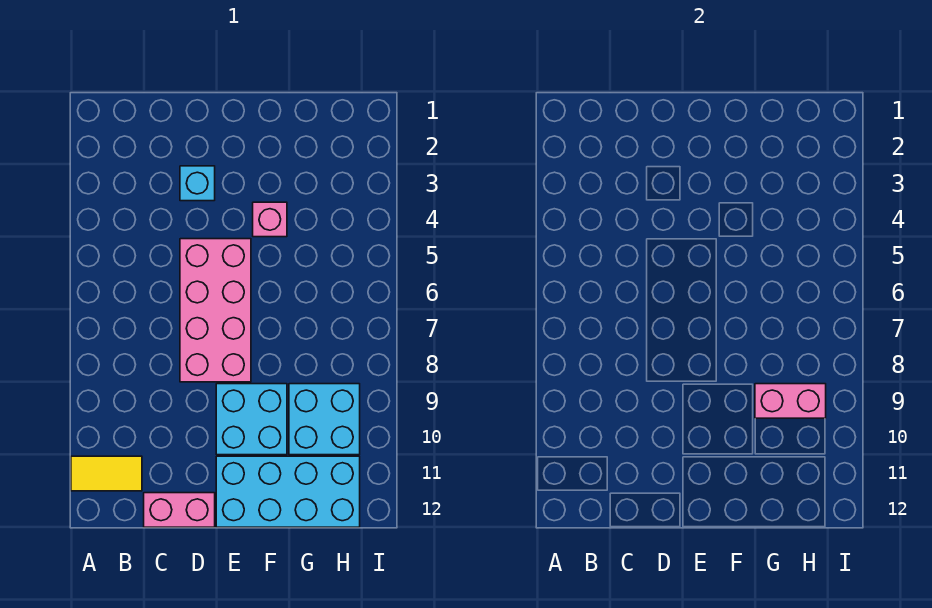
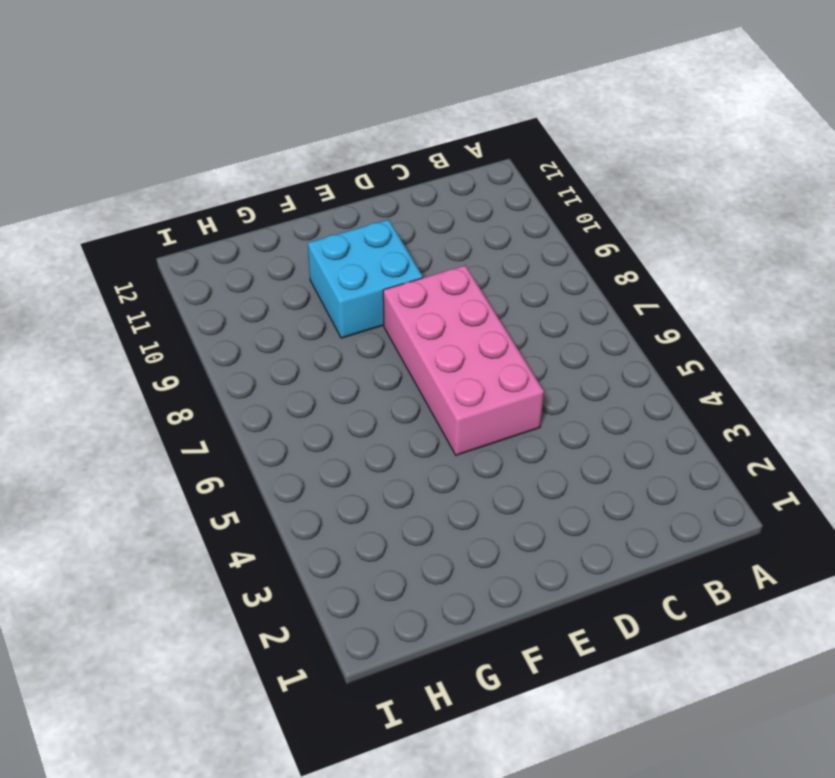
none -> yellow 1x2 tile [71,456,142,491]
none -> pink 1x2 brick [144,493,215,527]

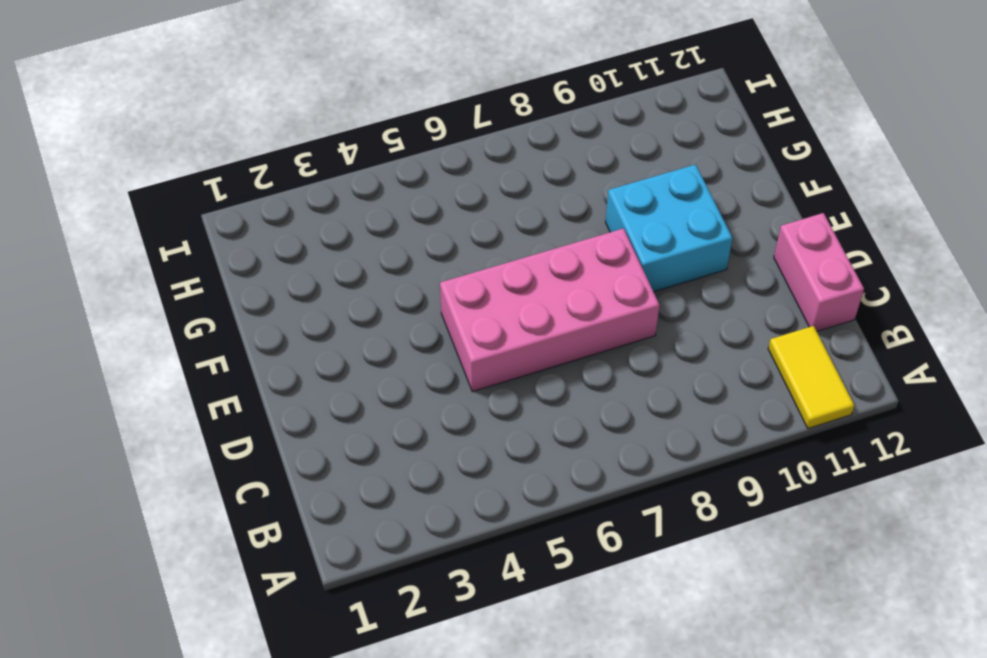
none -> cyan 1x1 brick [180,166,215,201]
none -> cyan 2x4 brick [216,456,360,527]

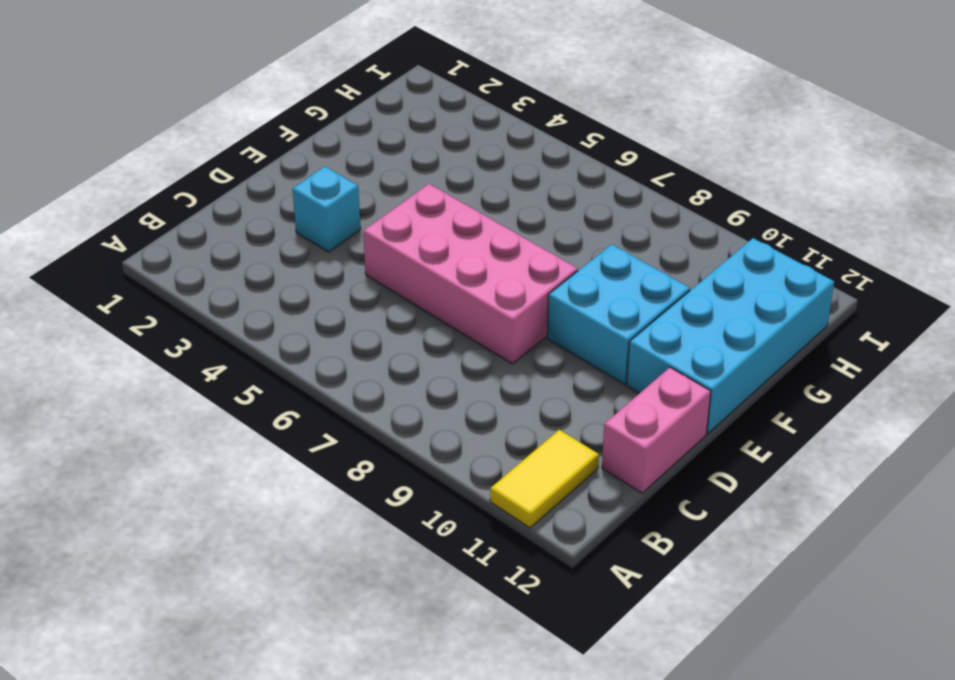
none -> pink 1x1 brick [253,202,287,237]
none -> cyan 2x2 brick [289,384,360,455]

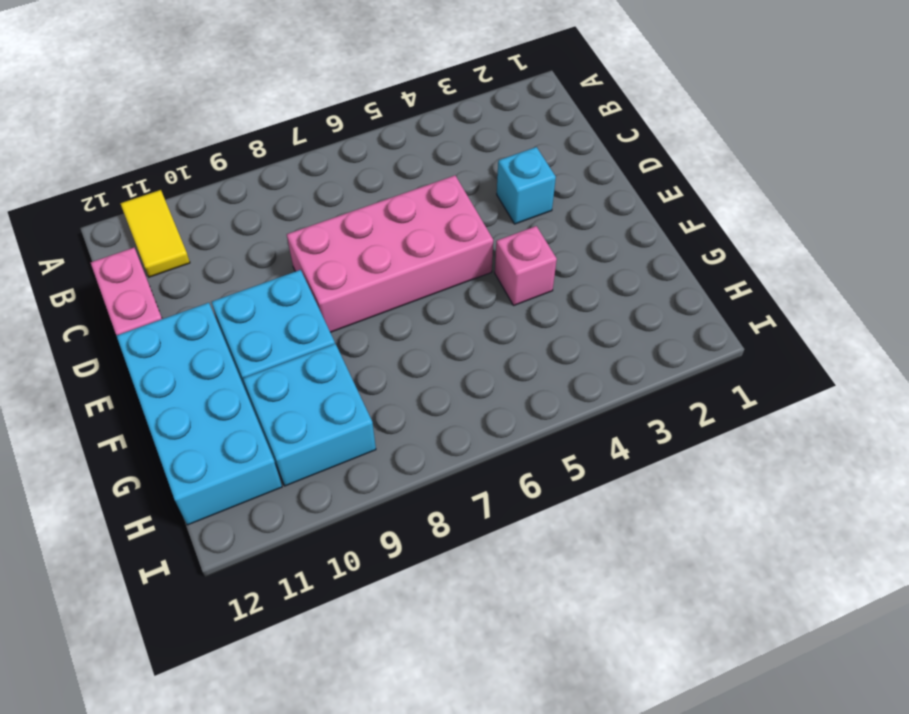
none -> pink 1x2 brick [755,384,826,418]

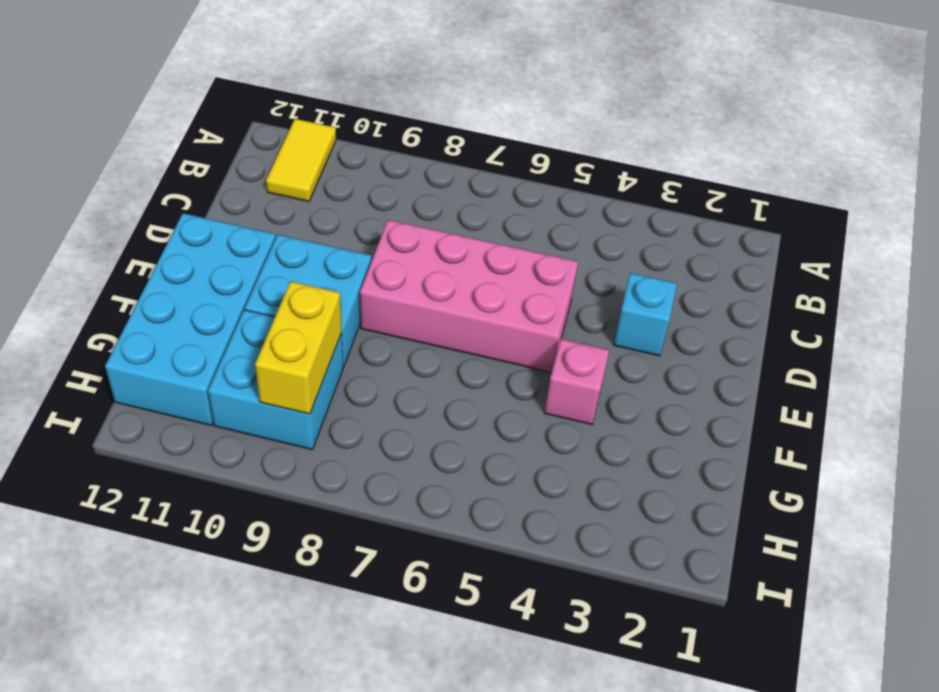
yellow 1x2 brick [255,281,342,414] -> pink 1x2 brick [755,384,826,418]
none -> pink 1x2 brick [144,493,215,527]

